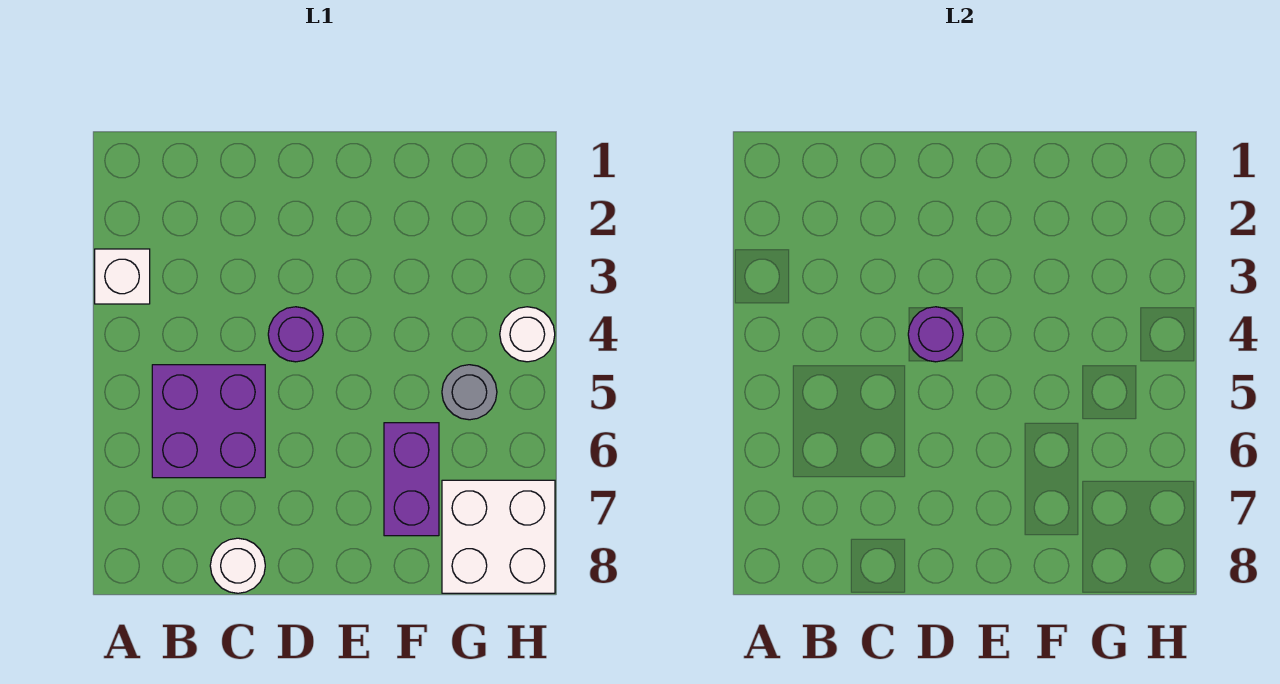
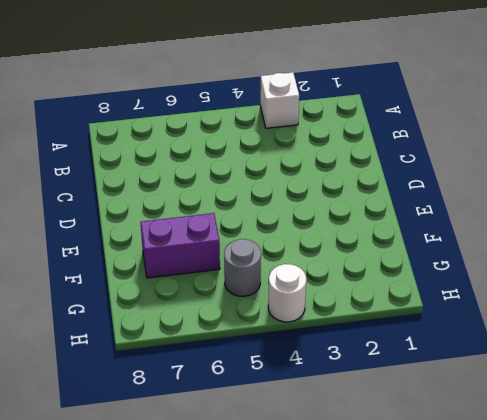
none -> purple 2x2 brick [152,365,265,478]
none -> white 1x1 round brick [210,538,265,593]

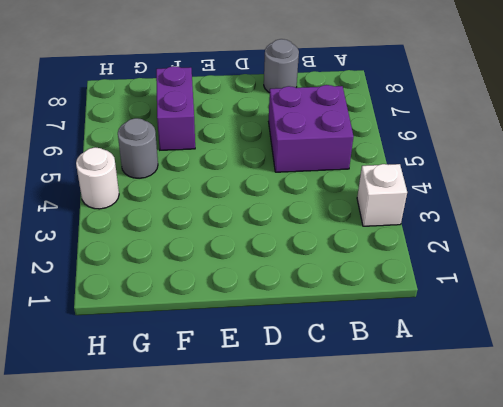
grey 1x1 round brick [264,39,299,93] -> white 1x1 round brick [210,538,265,593]
none -> purple 1x1 round brick [268,307,323,362]
none -> white 2x2 brick [442,480,555,593]

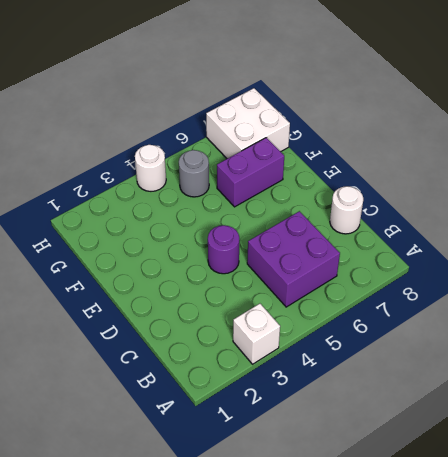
none -> purple 1x1 round brick [908,307,963,362]

